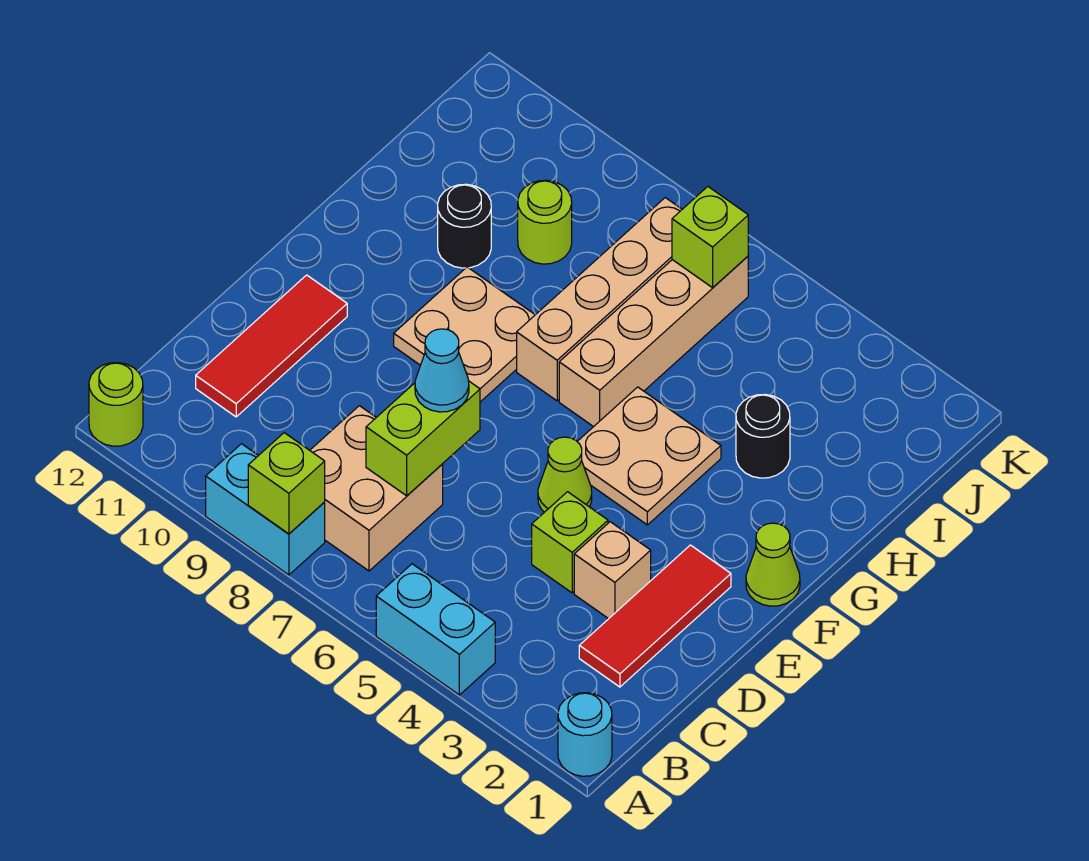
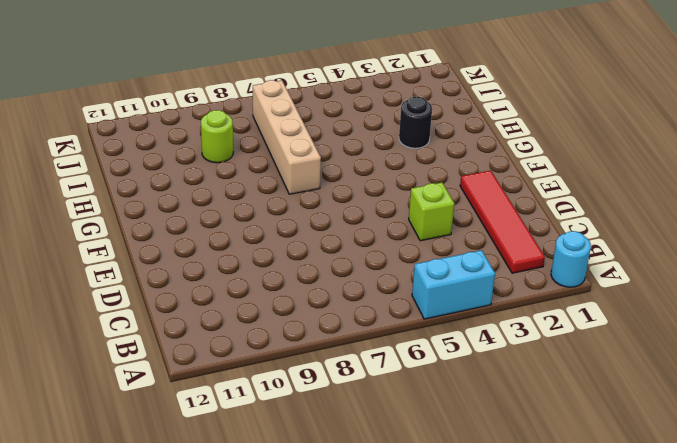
red 1x4 tile [460,170,545,273] -> red 1x3 tile [579,545,731,687]
none -> cyan 1x2 brick [206,444,325,575]
none -> lime 1x1 round brick [89,363,143,446]
none -> tan 2x2 brick [310,406,443,571]

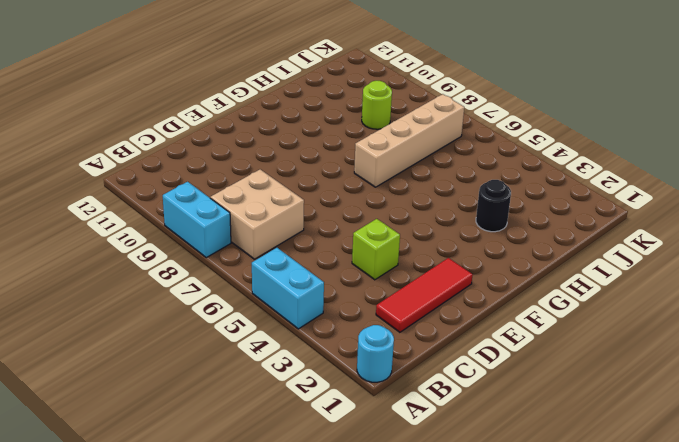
none -> lime 1x1 round brick [89,363,143,446]
none -> red 1x3 tile [196,275,347,417]
none -> tan 1x1 brick [574,522,651,619]

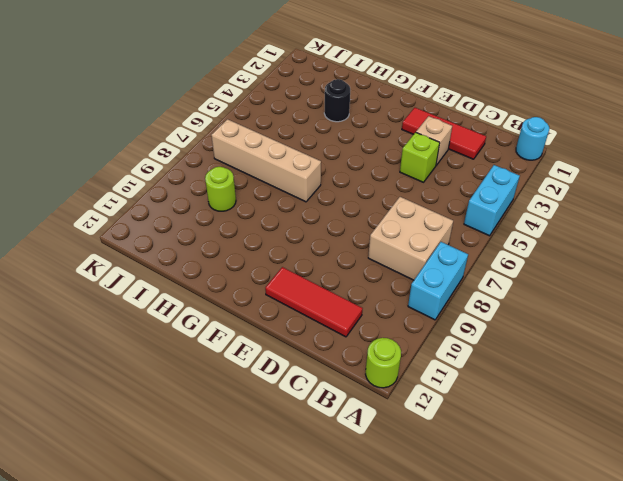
none -> lime 1x1 cone [538,437,592,512]
none -> lime 1x1 cone [746,523,800,606]
none -> tan 2x2 plate [577,387,721,525]

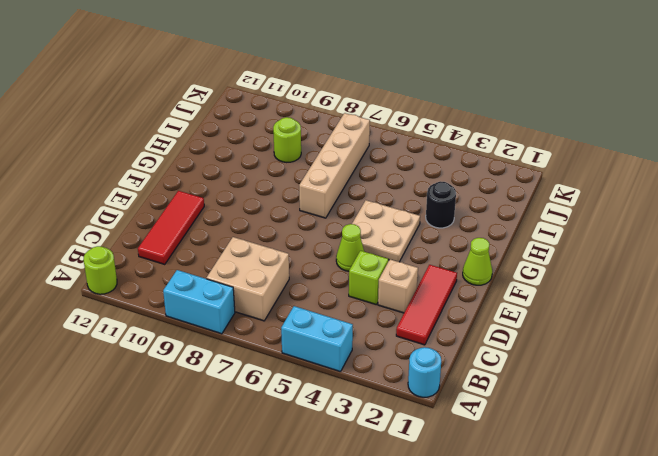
none -> tan 2x2 plate [394,267,535,402]
none -> tan 1x4 brick [559,256,748,427]
none -> black 1x1 round brick [438,184,491,268]

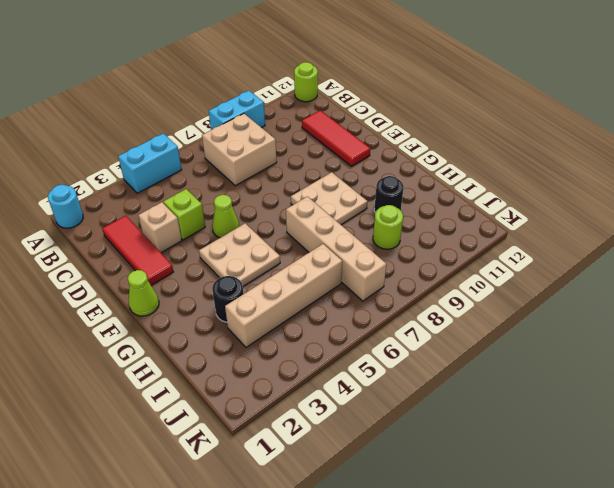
tan 1x4 brick [225,244,342,347] -> tan 1x4 brick turned to [559,256,748,427]
none -> lime 1x1 brick [248,433,325,534]
none -> lime 1x2 brick [366,381,480,496]
none -> lime 1x1 brick [672,187,748,288]

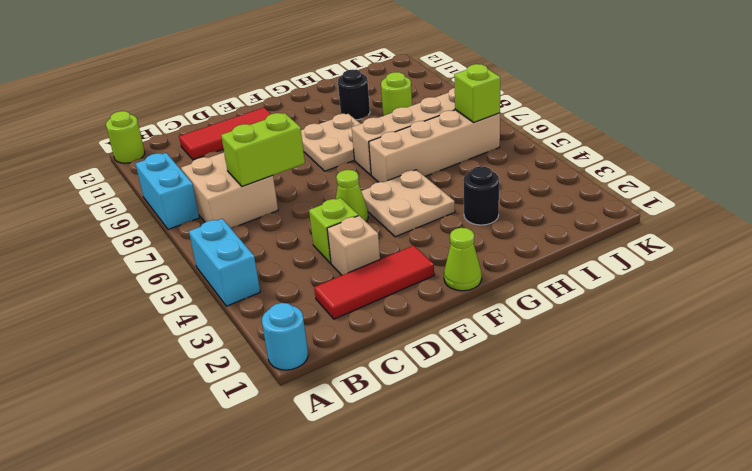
none -> lime 1x1 brick [248,433,325,534]
none -> cyan 1x1 cone [415,329,469,412]

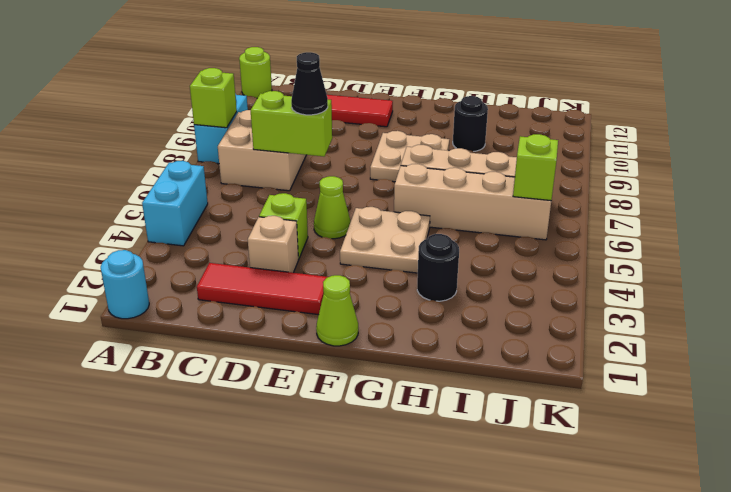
black 1x1 cone [291,52,328,115] -> cyan 1x1 cone [415,329,469,412]
none -> lime 1x1 round brick [518,180,572,264]

